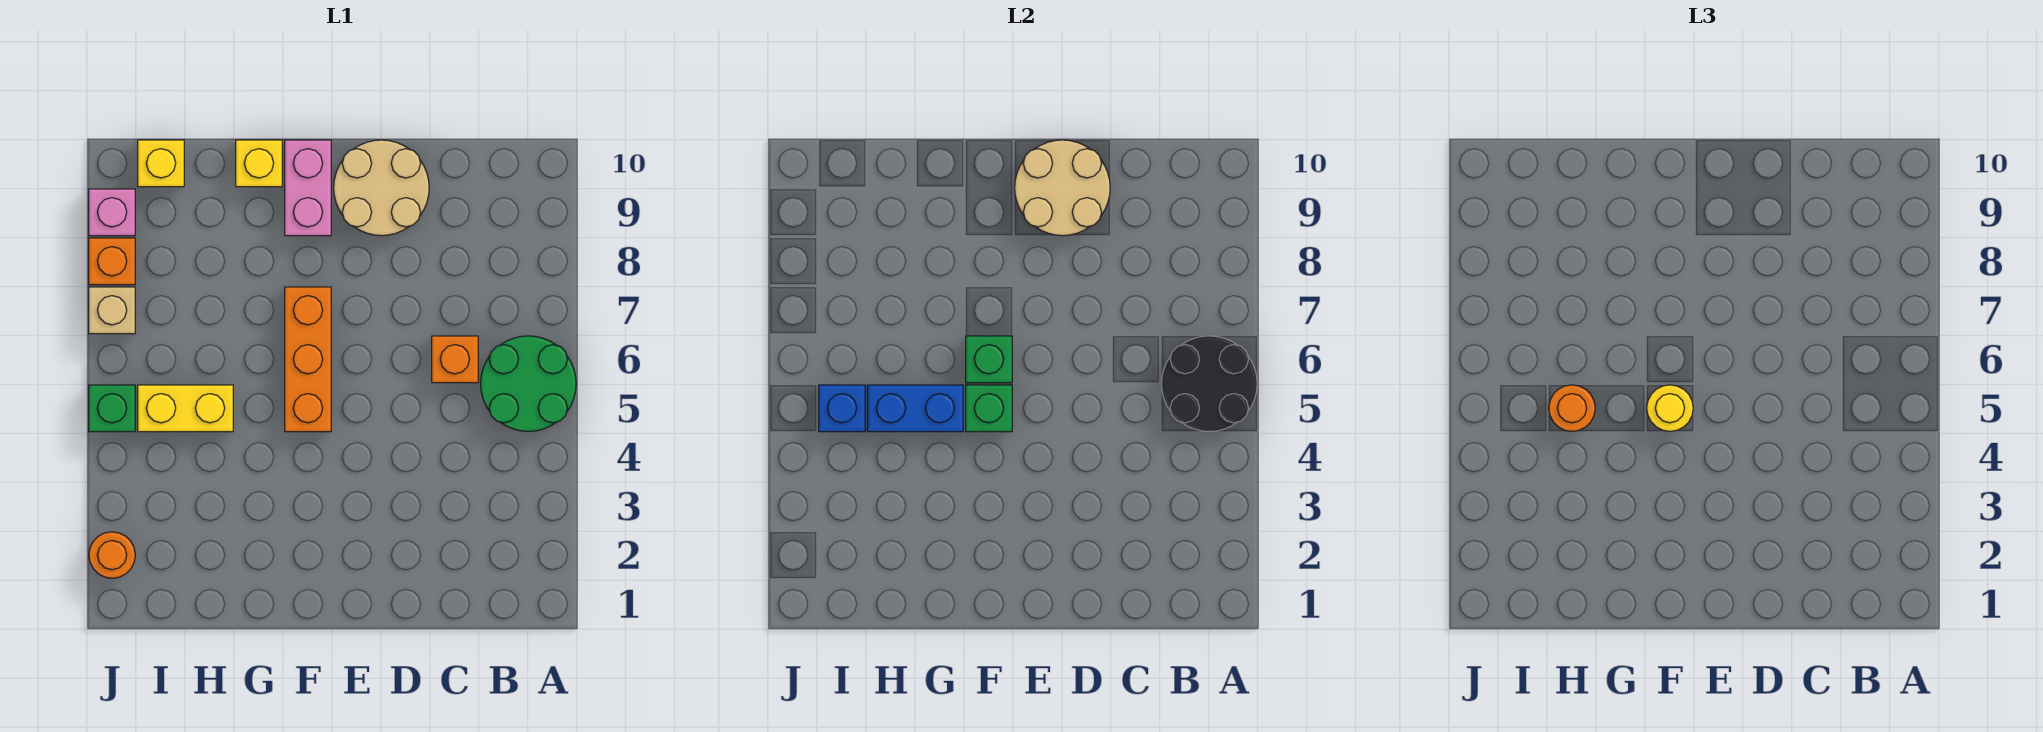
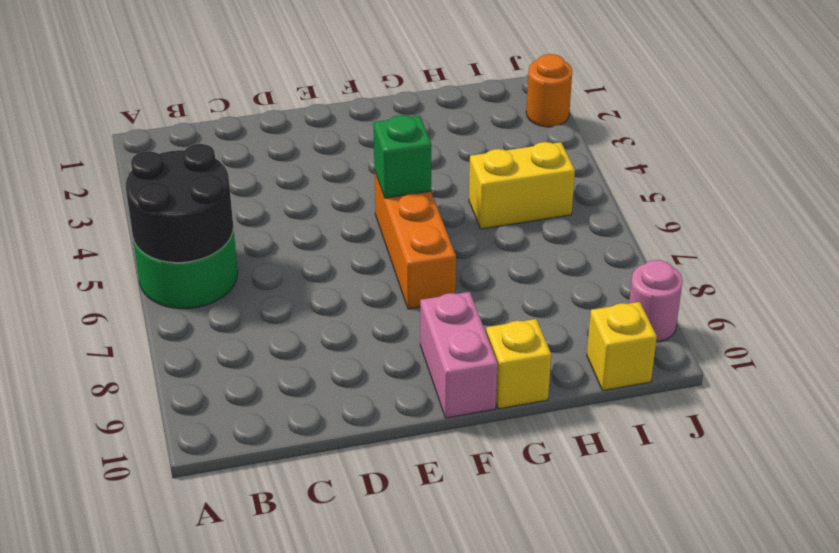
pink 1x1 round brick [629,260,683,342] -> pink 1x1 brick [89,189,135,236]
none -> orange 1x1 brick [432,336,478,383]
none -> tan 2x2 round brick [334,140,429,236]
none -> green 1x1 brick [89,385,135,432]

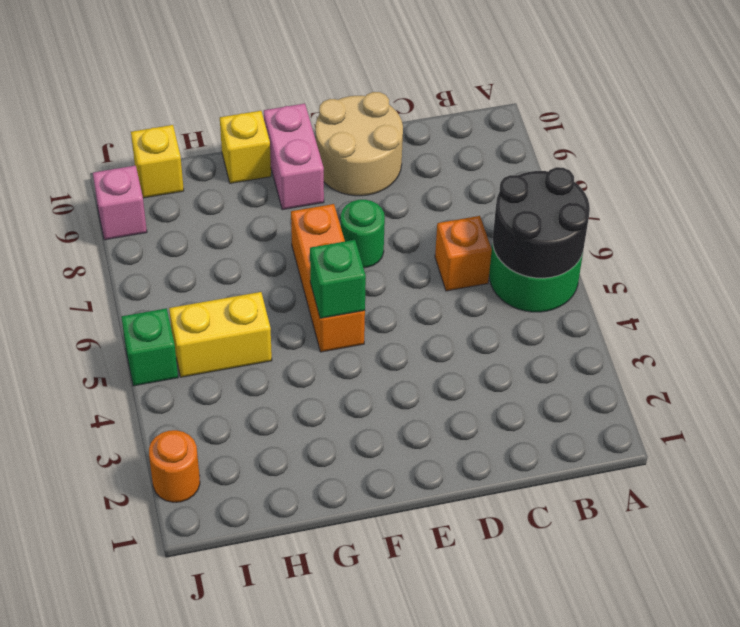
green 1x1 round brick [341,200,385,268] -> none
none -> tan 1x1 brick [89,287,135,334]
none -> orange 1x1 brick [89,238,135,285]
none -> tan 2x2 round brick [1015,140,1110,236]

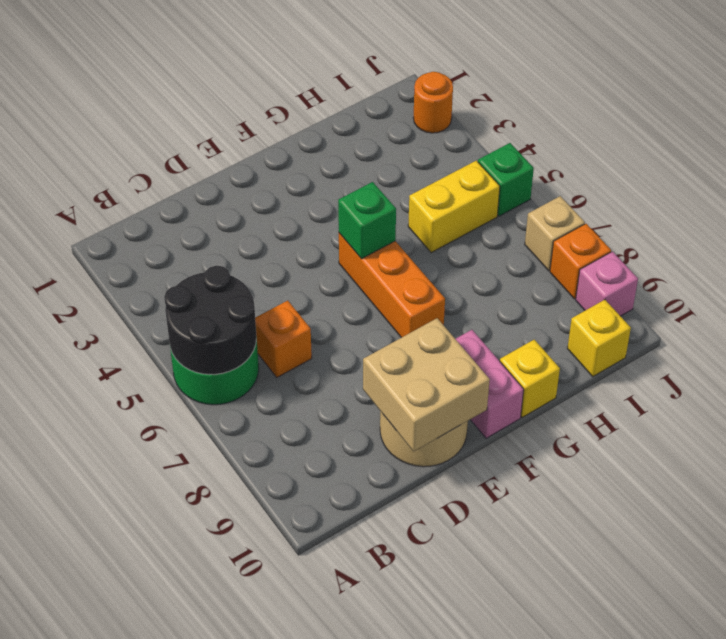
tan 2x2 brick [363,318,490,451] -> tan 2x2 round brick [1015,140,1110,236]
none -> green 1x1 brick [966,336,1012,383]
none -> blue 1x2 brick [868,385,963,432]
none -> blue 1x1 brick [819,385,865,432]

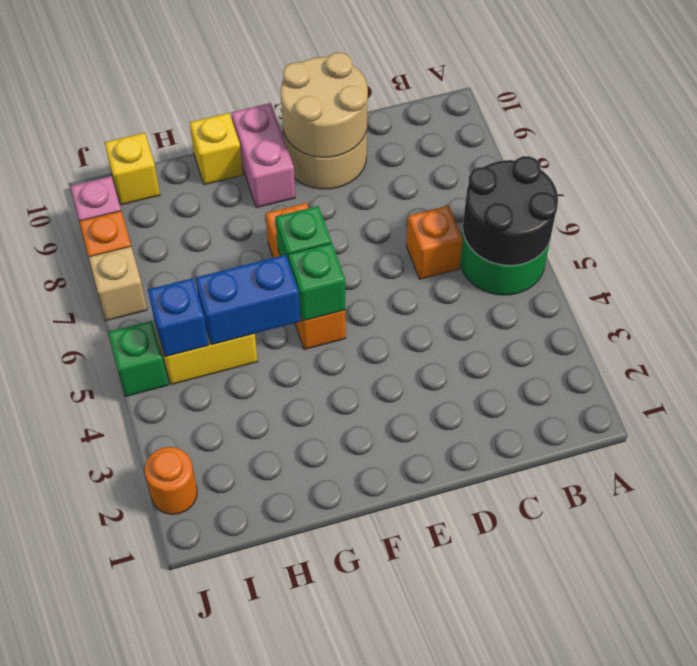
none -> yellow 1x1 round brick [1647,385,1693,431]
none -> orange 1x1 round brick [1549,385,1595,431]

